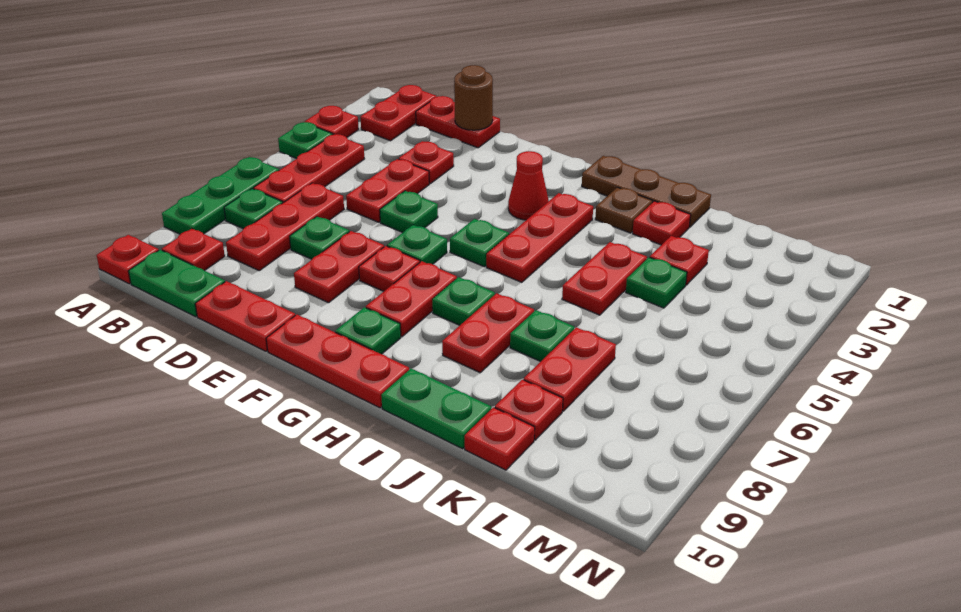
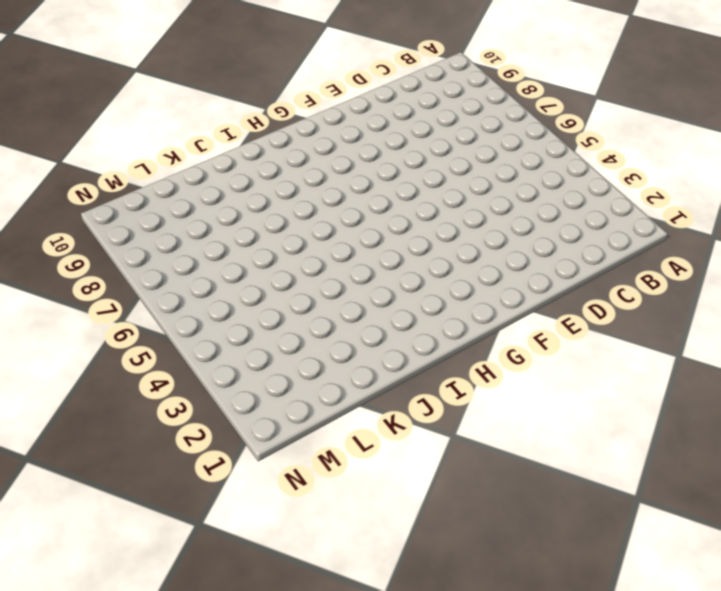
none -> red 1x1 plate [305,106,359,137]
none -> green 1x1 plate [278,122,332,159]
none -> green 1x3 plate [162,157,279,234]
none -> red 1x1 plate [97,235,159,284]

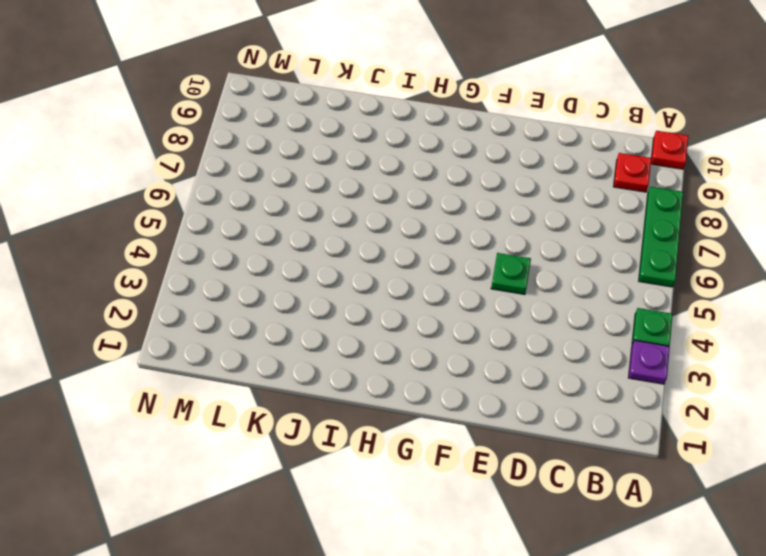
purple 1x1 plate [628,340,670,384] -> red 1x1 plate [305,106,359,137]
none -> red 1x2 plate [361,85,436,141]
none -> red 1x3 plate [253,134,364,203]
none -> green 1x1 plate [224,189,283,229]
none -> green 1x2 plate [129,250,225,317]

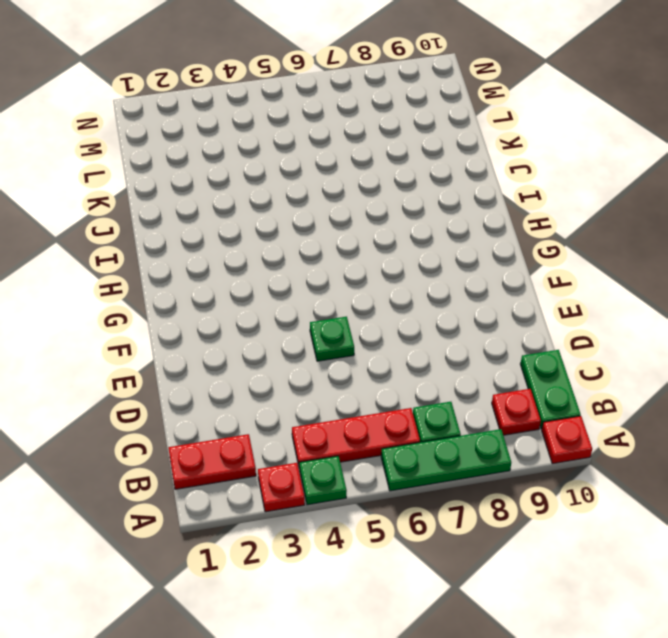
none -> red 1x2 plate [416,96,500,148]
none -> red 1x3 plate [226,183,344,271]
none -> red 1x1 plate [399,141,454,184]
none -> red 1x2 plate [346,159,429,222]

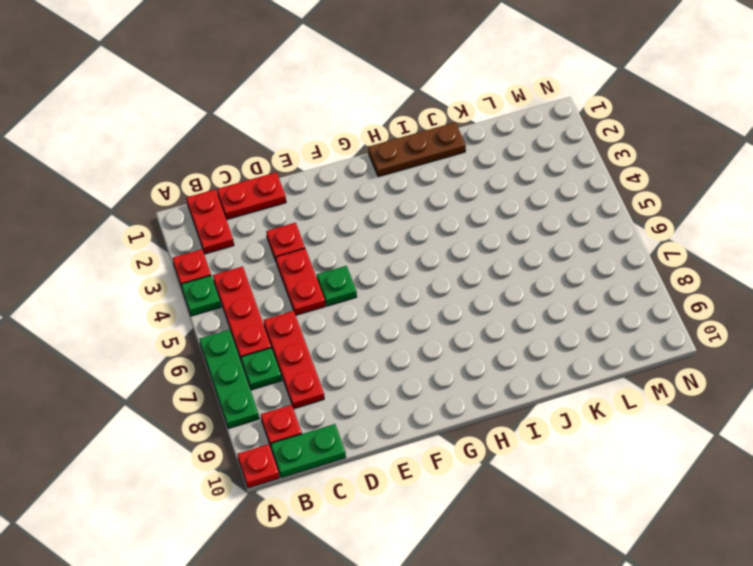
none -> green 1x1 plate [289,217,349,259]
none -> red 1x2 plate [195,281,295,351]
none -> red 1x2 plate [294,231,384,303]
none -> green 1x1 plate [387,225,447,264]

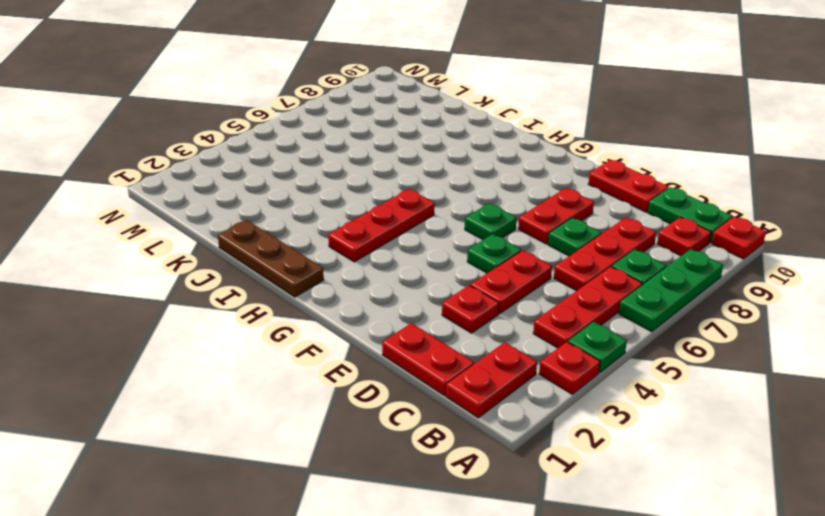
none -> red 1x1 plate [359,246,420,291]
none -> red 1x3 plate [266,315,409,408]
none -> red 1x1 cone [508,151,549,220]
none -> green 1x1 plate [450,219,509,267]

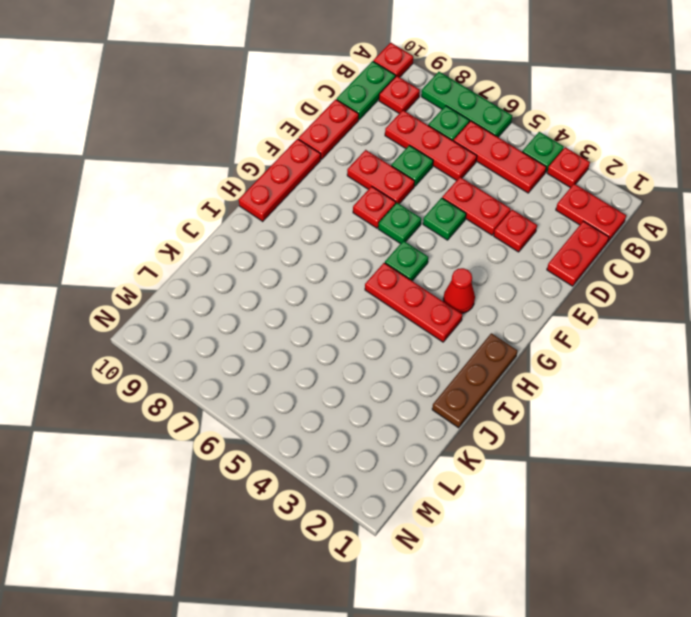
none -> red 1x2 plate [366,261,457,337]
none -> green 1x1 plate [335,307,401,354]
none -> green 1x1 plate [432,277,495,325]
none -> brown 1x1 plate [595,187,653,233]

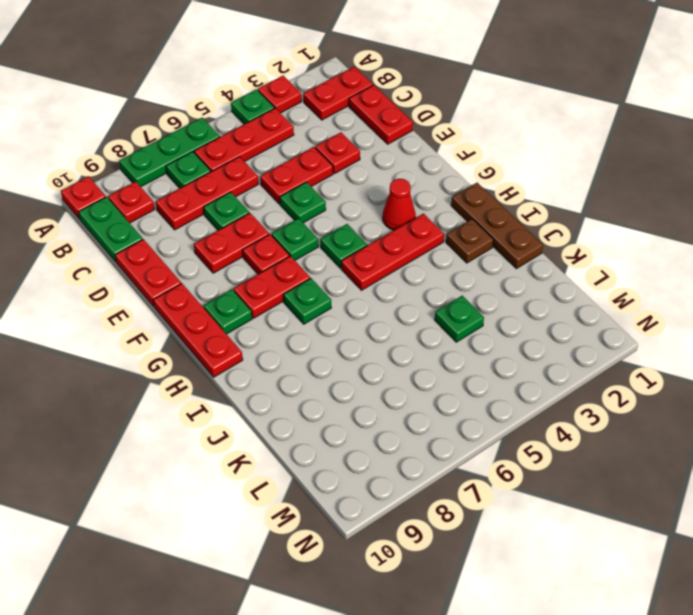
none -> red 1x2 plate [442,293,534,373]
none -> green 1x2 plate [381,368,491,449]
none -> red 1x1 plate [633,201,691,245]
none -> red 1x2 plate [562,242,647,315]

